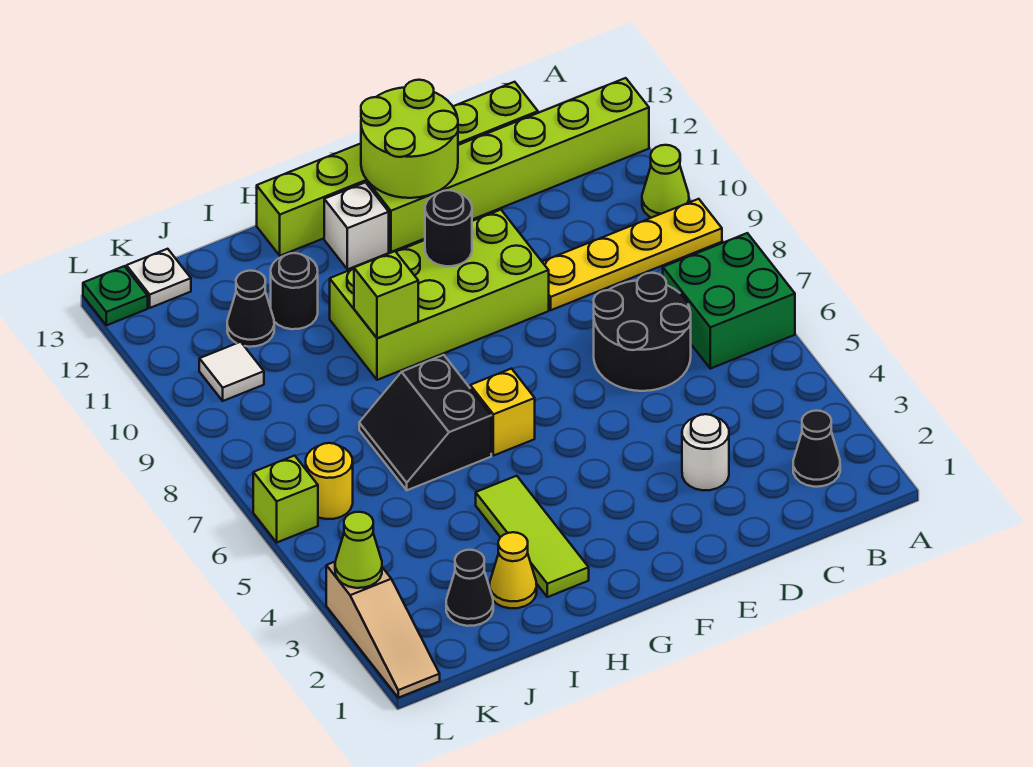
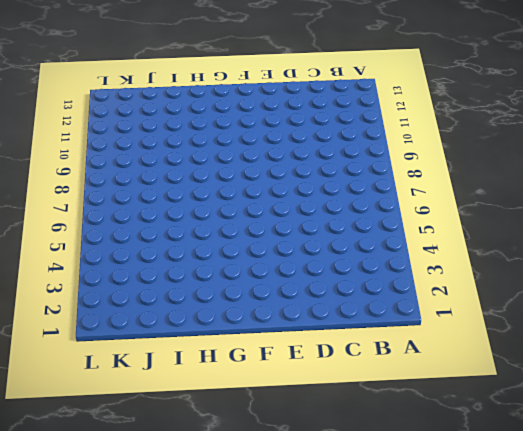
none -> green 2x2 brick [663,233,795,369]
none -> yellow 1x4 plate [542,199,722,310]
none -> lime 1x1 cone [642,145,689,218]

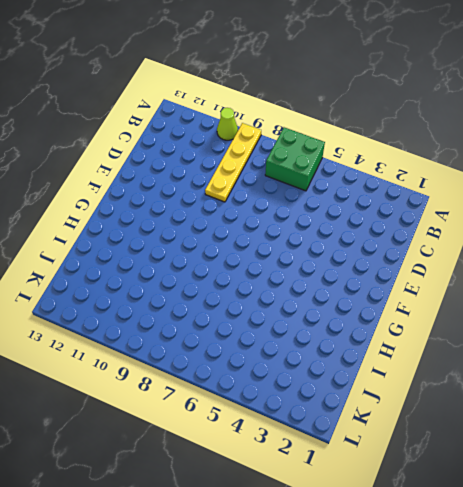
none -> lime 1x6 brick [368,78,649,252]
none -> black 1x1 cone [793,411,840,487]
none -> black 2x2 round brick [594,273,691,391]

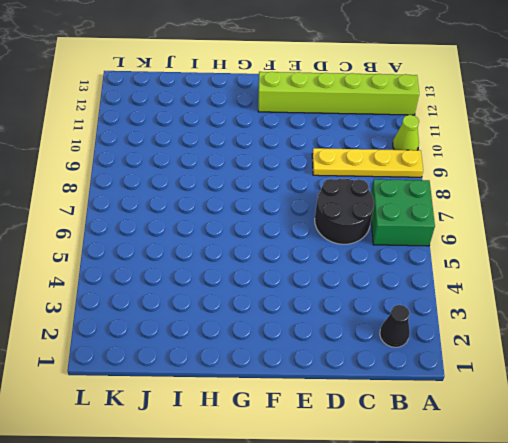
none -> lime 1x6 brick [257,82,538,256]
none -> white 1x1 round brick [682,414,729,490]
none -> lime 2x4 brick [330,210,549,380]

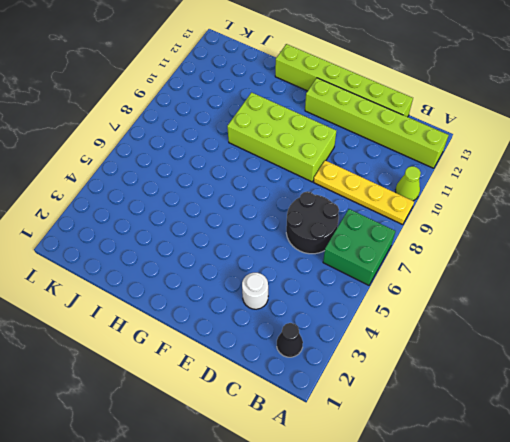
none -> yellow 1x1 brick [470,369,535,456]
none -> white 1x1 brick [324,182,389,269]
none -> lime 1x3 tile [476,476,589,597]

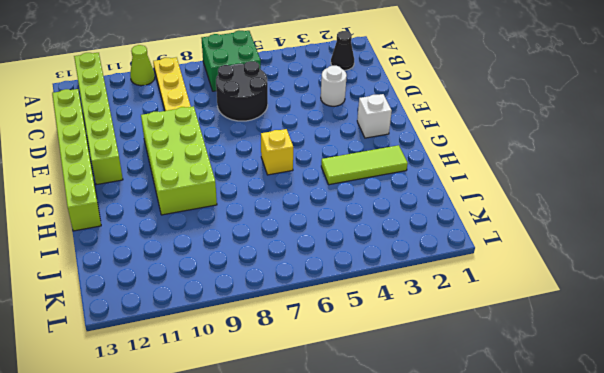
white 1x1 brick [357,94,392,138] -> white 1x1 brick moved to [324,182,389,269]
none -> black 2x2 slope [359,355,491,490]
none -> yellow 1x1 cone [490,532,537,608]
none -> black 1x1 round brick [271,253,318,329]

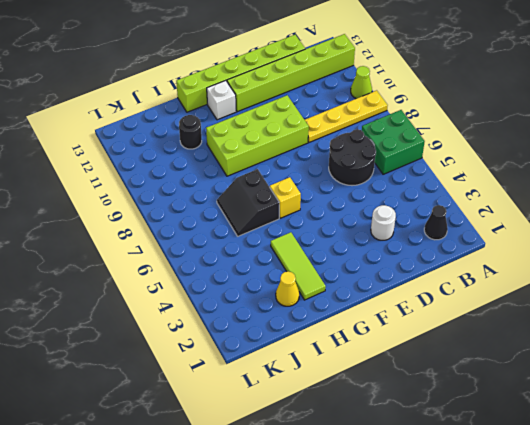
none -> black 1x1 cone [446,550,493,626]
none -> black 1x1 cone [227,271,274,347]
none -> yellow 1x1 round brick [306,443,353,519]

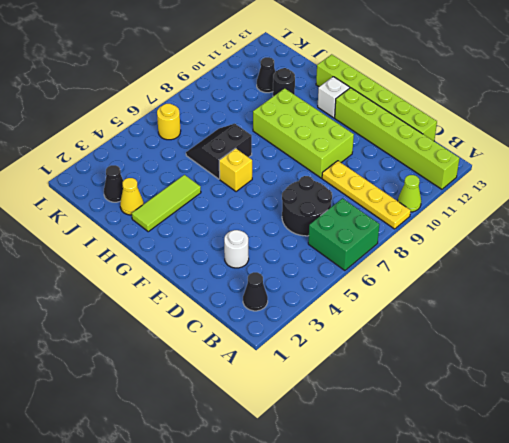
none -> white 1x1 tile [199,342,264,401]
none -> white 1x1 plate [127,249,191,308]
none -> tan 1x3 slope [326,562,440,698]

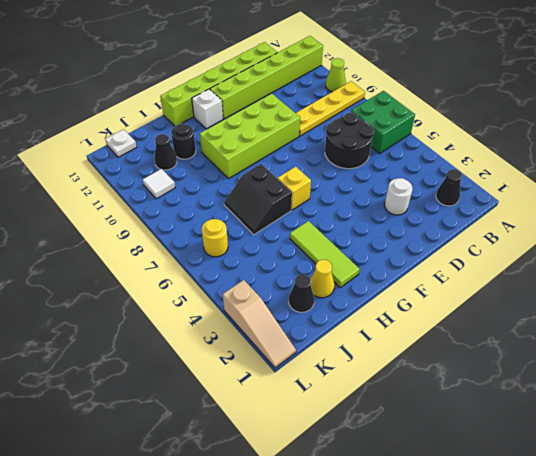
none -> lime 1x1 brick [253,456,318,542]
none -> green 1x1 plate [83,266,148,325]
none -> lime 2x2 round brick [361,80,458,198]

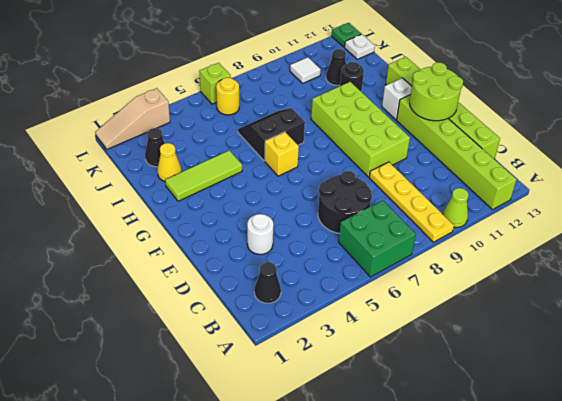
none -> black 1x1 round brick [425,190,472,266]
none -> lime 1x1 brick [354,251,418,338]
none -> lime 1x1 cone [335,512,382,588]

